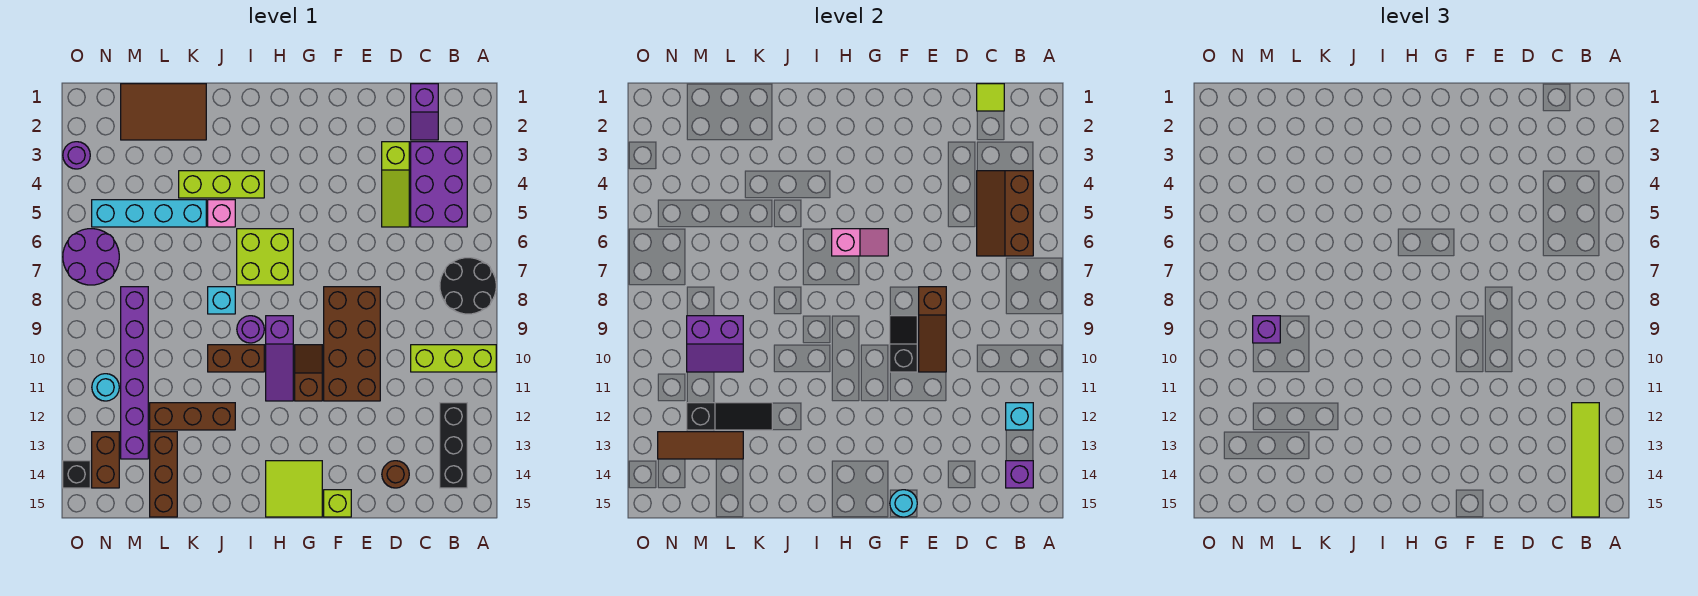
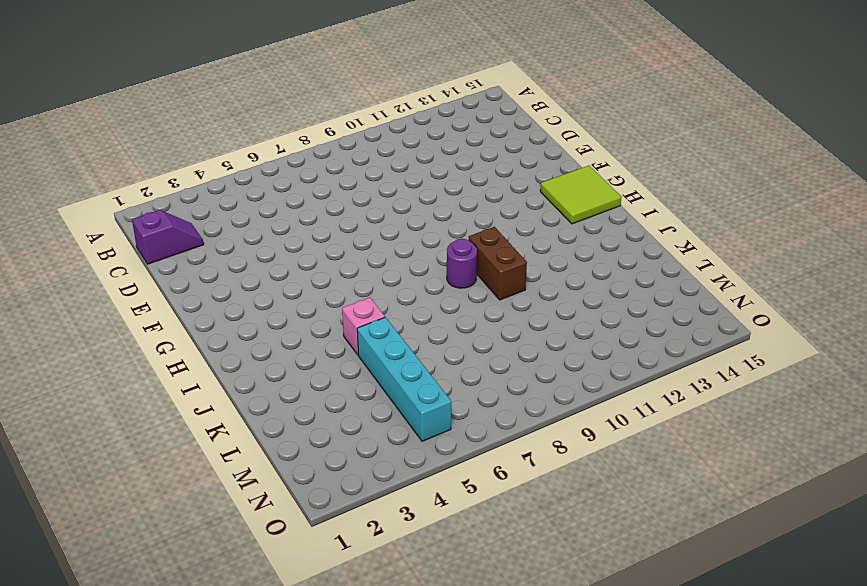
none -> black 2x2 round brick [440,258,496,314]
none -> lime 1x3 brick [411,345,496,372]
none -> purple 2x3 brick [411,142,467,227]
none -> black 1x3 brick [440,403,467,488]

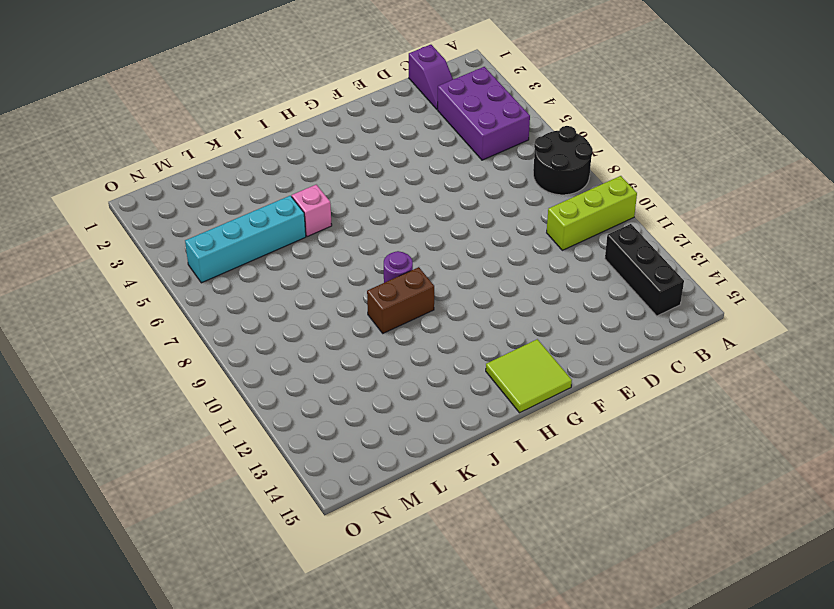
none -> lime 1x3 slope [382,142,409,227]
none -> brown 1x1 round brick [382,461,409,488]
none -> brown 2x4 brick [324,287,380,401]
none -> lime 1x1 brick [324,490,351,517]

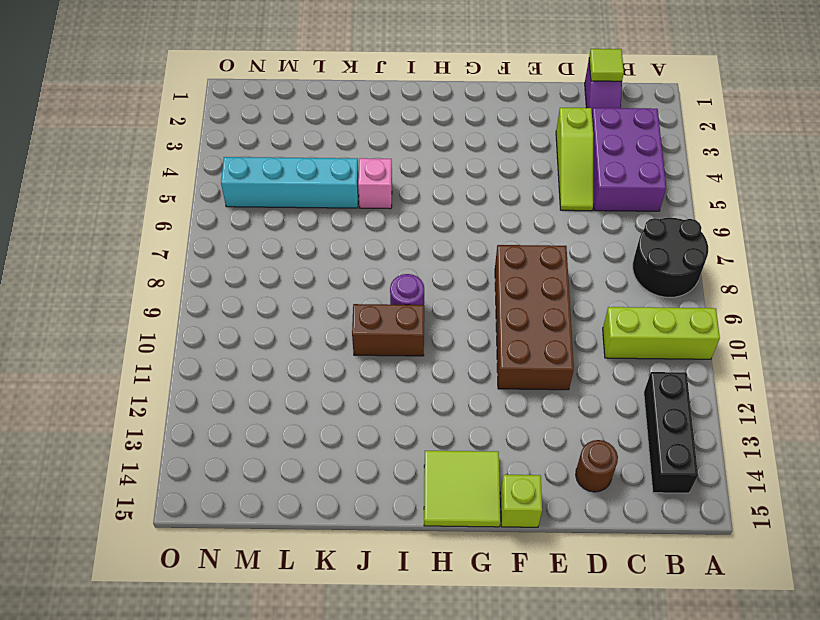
none -> brown 1x2 slope [295,345,322,401]
none -> lime 2x2 brick [237,229,293,285]
none -> purple 1x3 slope [266,316,293,401]
none -> lime 1x3 brick [179,171,264,198]

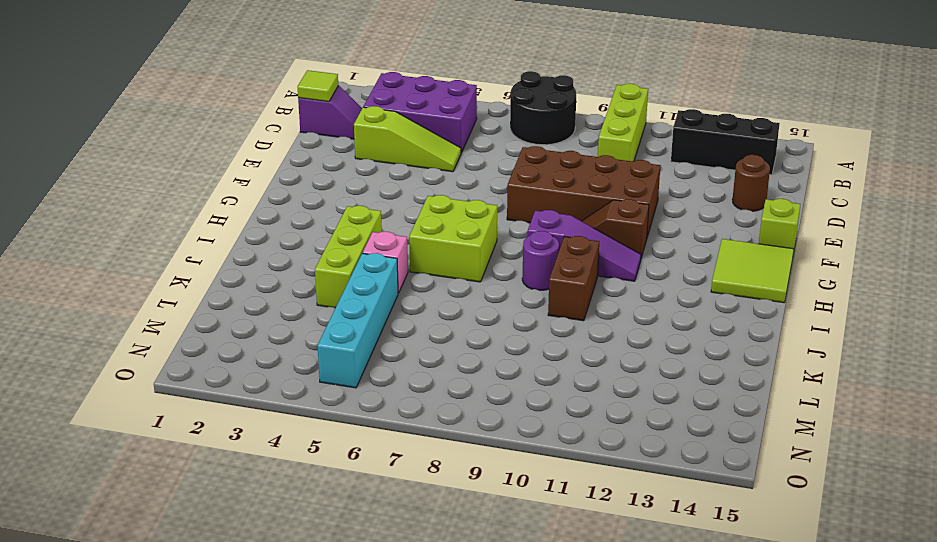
none -> cyan 1x1 brick [208,287,235,314]
none -> brown 1x3 brick [150,403,235,430]
none -> brown 2x3 tile [121,84,206,140]
none -> brown 1x3 brick [150,432,177,517]

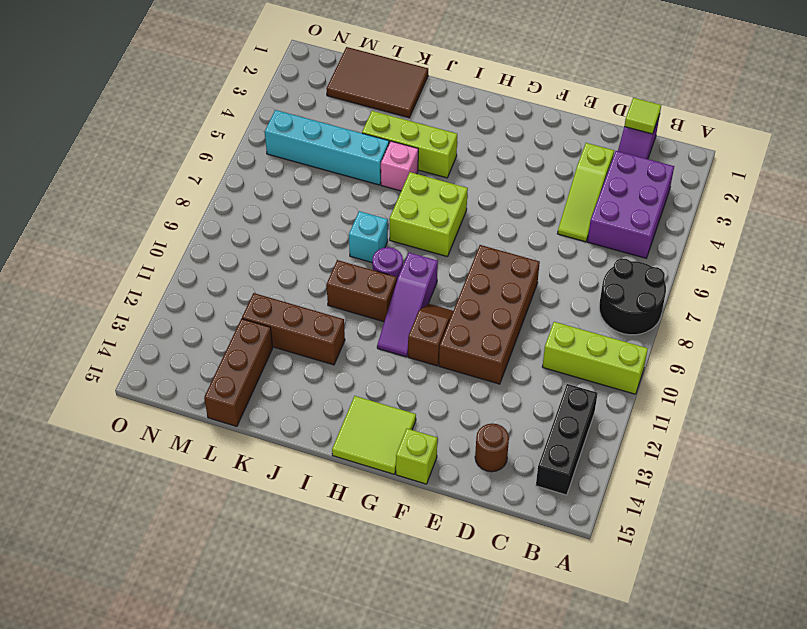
none -> purple 1x6 brick [121,287,148,459]
none -> purple 2x2 round brick [63,229,119,285]
none -> cyan 1x1 round brick [92,374,119,401]
none -> brown 1x2 brick [92,432,119,488]

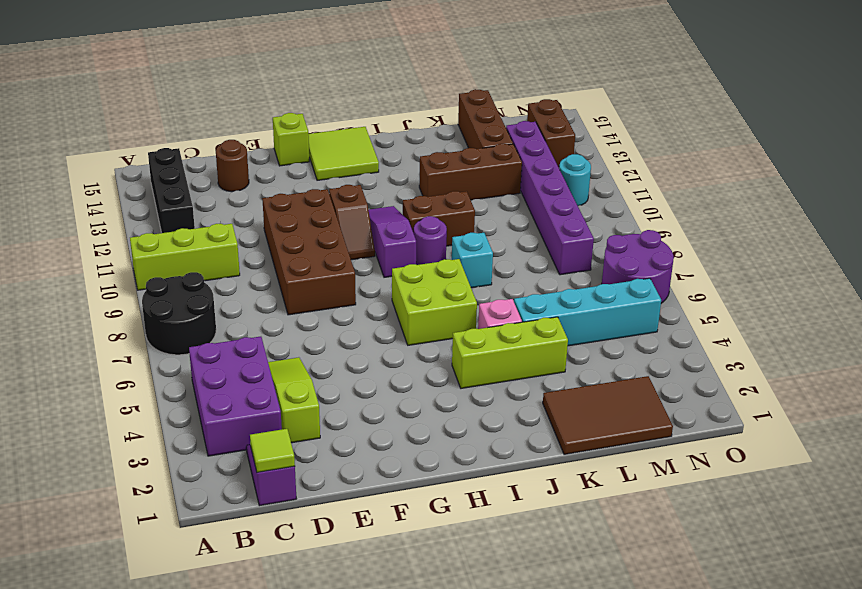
none -> purple 1x1 round brick [63,142,90,169]
none -> black 1x1 brick [63,461,90,488]
none -> brown 2x3 slope [977,171,1033,256]
none -> cyan 1x1 brick [1006,403,1033,430]

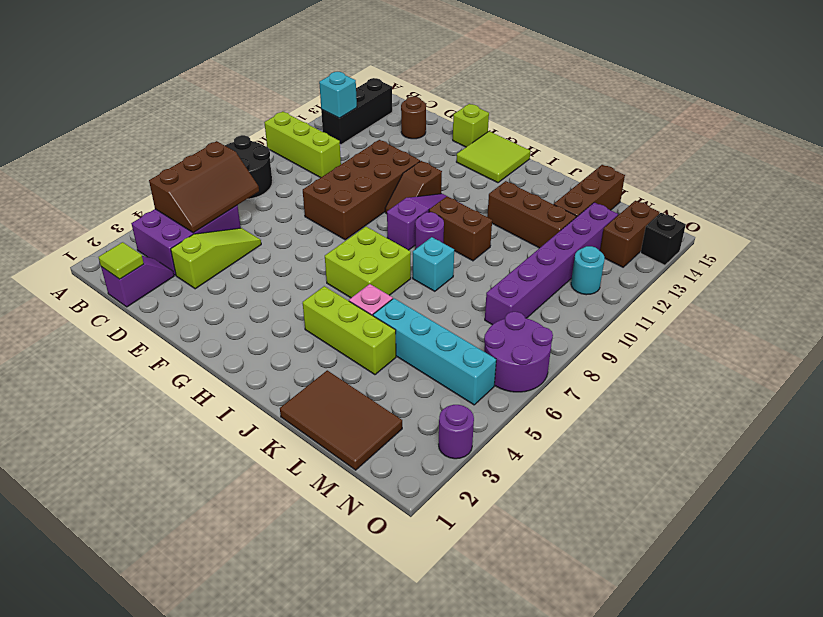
none -> purple 1x1 brick [1006,461,1033,488]
none -> brown 1x3 slope [919,287,946,372]
none -> black 1x2 slope [890,316,917,372]
none -> cyan 1x1 round brick [890,490,917,517]

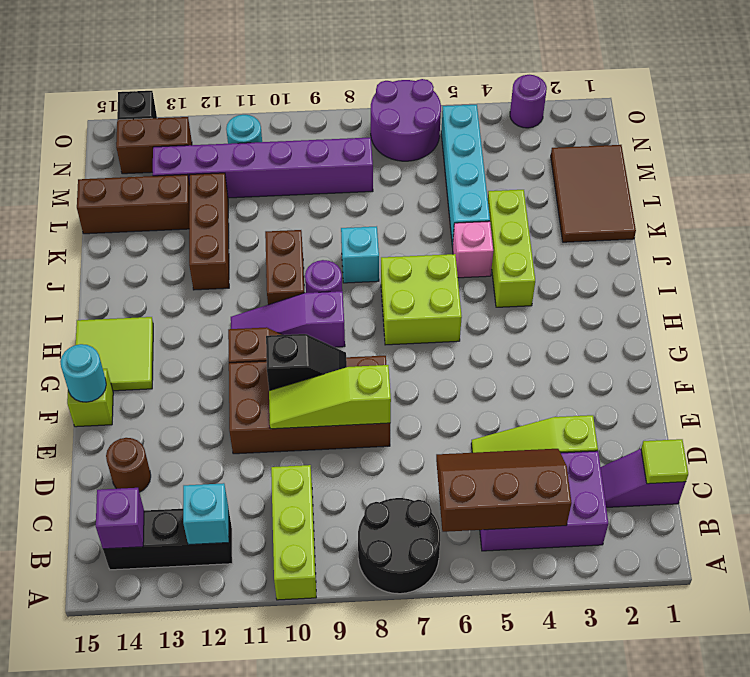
lime 1x3 slope [269,365,391,429] -> brown 1x3 slope [919,287,946,372]
none -> pink 1x2 slope [832,229,888,256]
none -> black 1x3 slope [687,403,772,430]
none -> purple 2x2 slope [687,316,743,372]
none -> brown 1x3 tile [658,432,743,459]

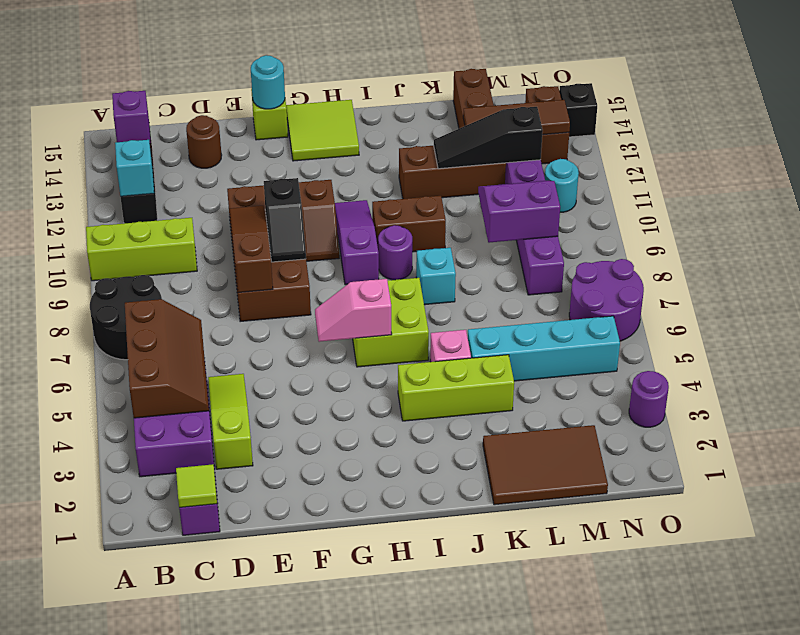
none -> lime 1x4 tile [1572,403,1599,517]
none -> purple 1x1 brick [1253,316,1280,343]

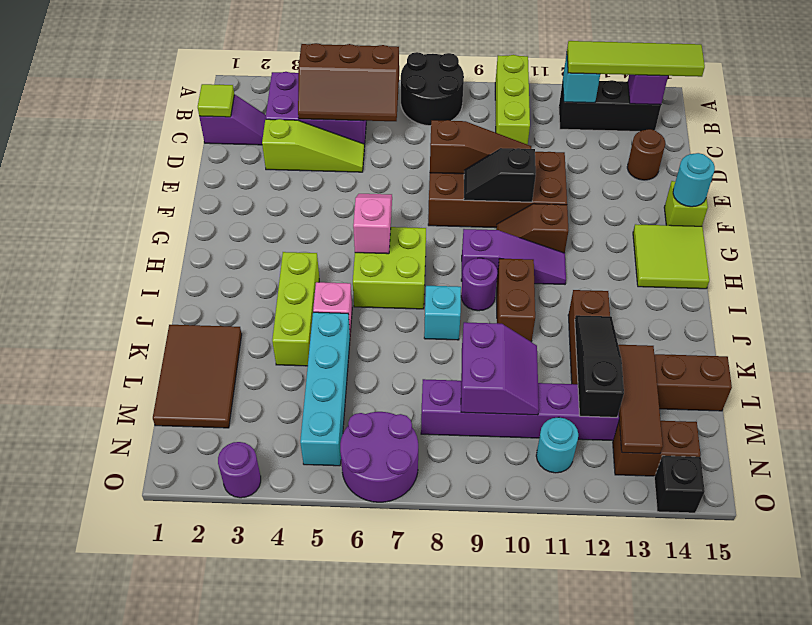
none -> purple 1x1 brick [1253,316,1280,343]

